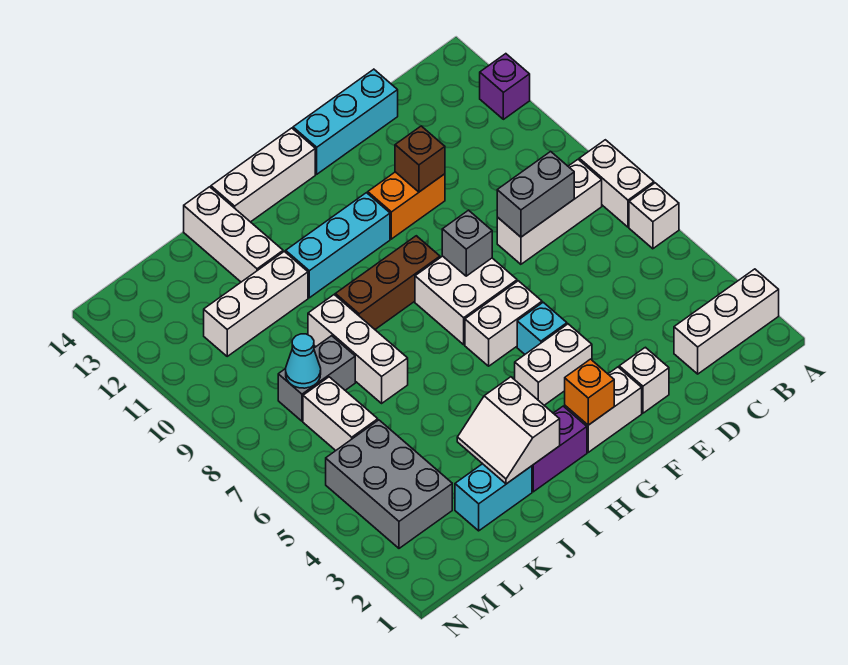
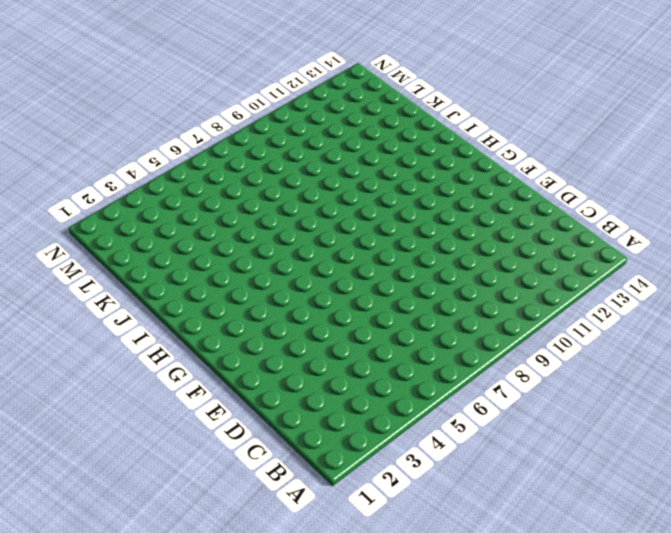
none -> white 1x3 brick [674,269,779,374]
none -> white 1x1 brick [629,183,679,249]
none -> white 1x2 brick [579,140,654,227]
none -> purple 1x1 brick [480,54,530,119]

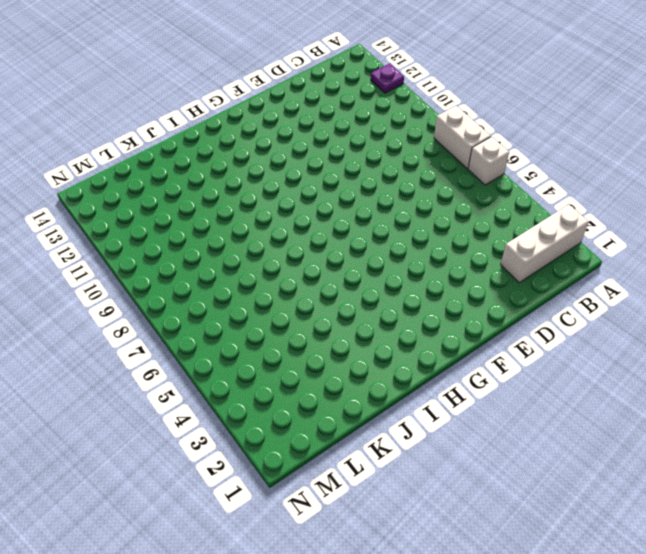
purple 1x1 plate [371,63,404,93] -> purple 1x1 brick [480,54,530,119]
none -> white 1x3 brick [497,160,602,264]
none -> cyan 1x3 brick [293,69,398,174]
none -> white 1x1 brick [619,347,669,413]
none -> orange 1x2 brick [368,172,445,239]

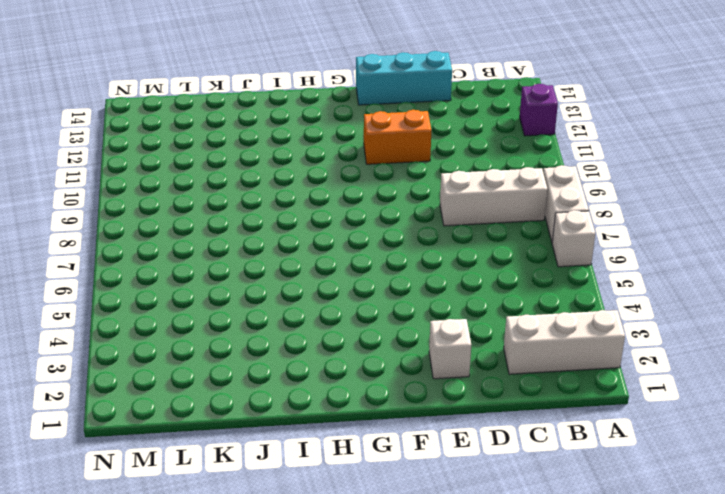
none -> white 1x2 brick [565,367,642,452]
none -> white 1x2 brick [515,324,592,405]
none -> cyan 1x1 brick [517,302,567,354]
none -> white 1x2 brick [465,281,542,366]

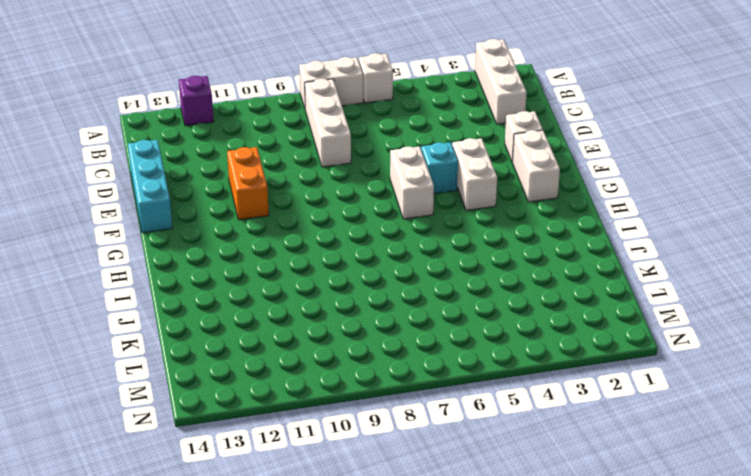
none -> white 2x2 brick [415,256,517,345]
none -> brown 1x3 brick [335,236,440,329]
none -> cyan 1x3 brick [286,193,390,298]
none -> white 1x3 brick [211,128,315,222]

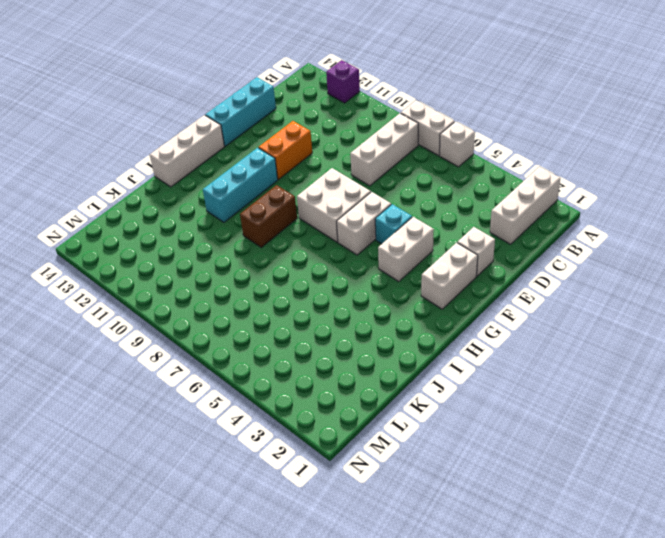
brown 1x2 brick [240,185,297,247] -> brown 1x3 brick [335,236,440,329]
none -> purple 1x2 brick [532,406,587,492]
none -> cyan 1x2 brick [455,464,532,531]
none -> white 1x3 brick [308,295,408,403]
none -> white 1x3 brick [204,251,308,356]

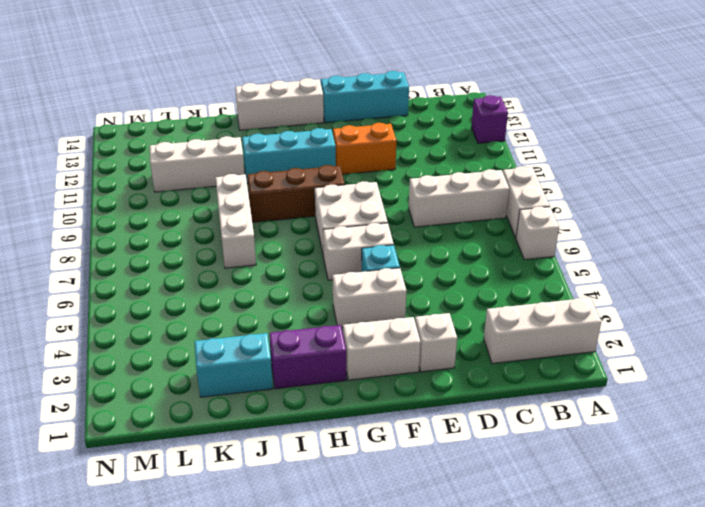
none -> white 1x3 brick [184,187,283,282]
none -> grey 1x2 brick [278,336,355,421]
none -> grey 2x3 brick [326,420,452,548]
none -> white 1x2 brick [303,377,378,450]

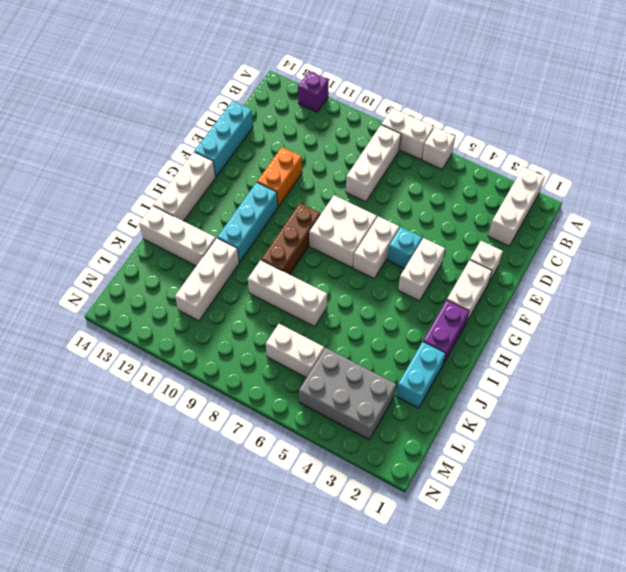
none -> grey 1x2 brick [278,336,355,421]
none -> grey 1x2 brick [497,151,574,237]
none -> brown 1x1 brick [395,126,445,192]
none -> grey 1x1 brick [442,210,492,276]

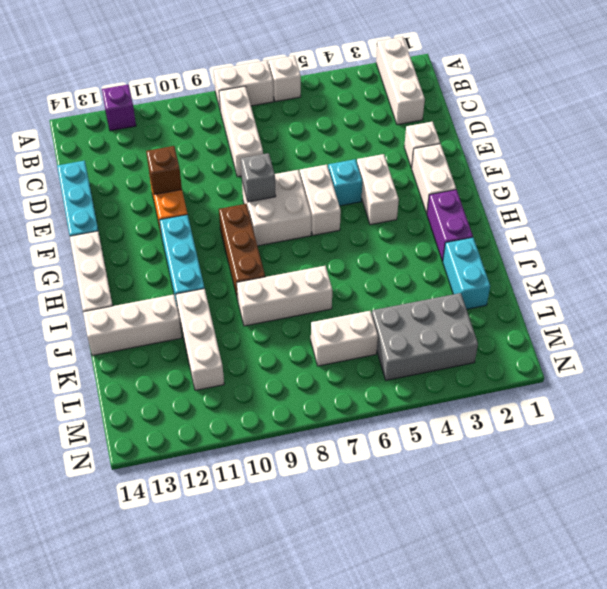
none -> grey 1x2 brick [278,336,355,421]
none -> grey 1x2 brick [497,151,574,237]
none -> orange 1x1 brick [565,359,614,425]
none -> white 2x2 slope [457,377,560,484]

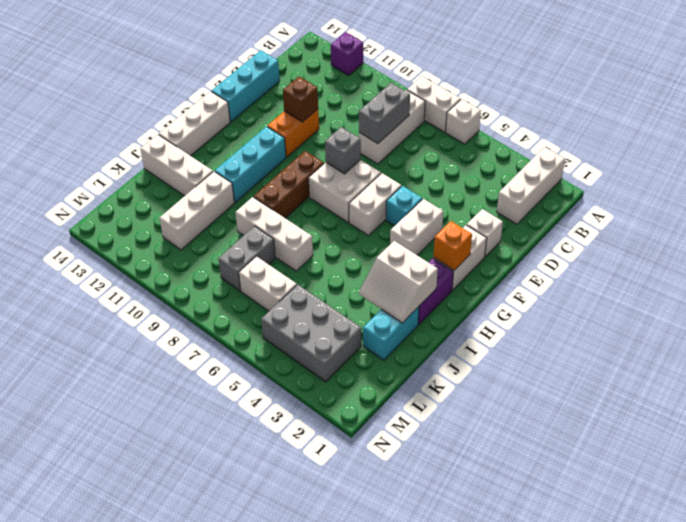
none -> cyan 1x1 cone [286,334,321,388]

